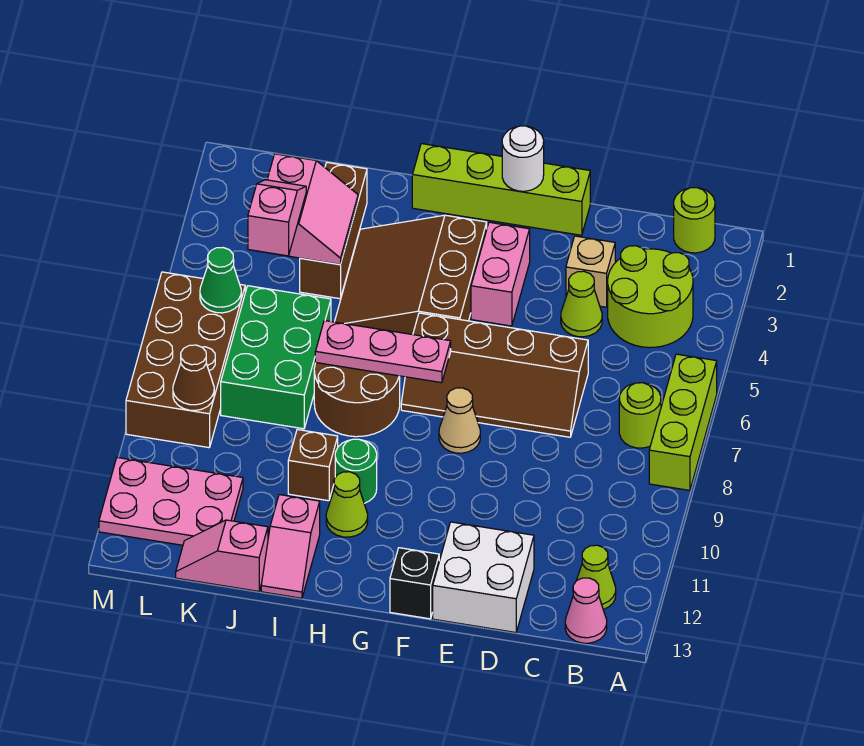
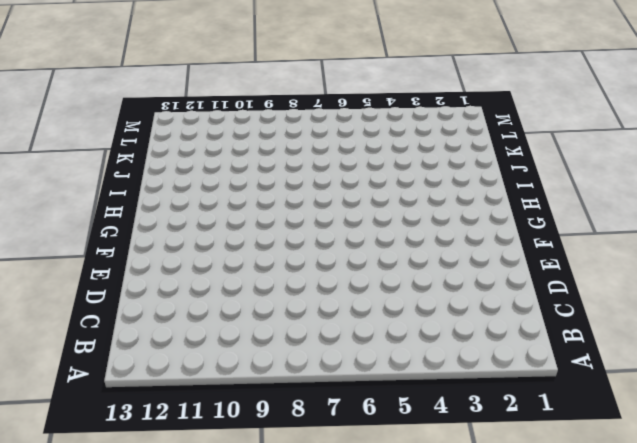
none -> lime 1x3 brick [649,354,717,490]
none -> lime 1x1 round brick [674,188,715,253]
none -> lime 2x2 round brick [608,246,693,348]
none -> lime 1x1 round brick [619,383,661,448]

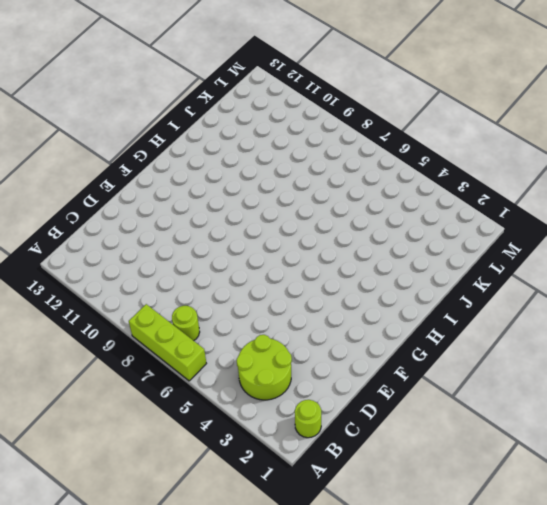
none -> lime 1x1 cone [576,545,616,610]
none -> pink 1x1 cone [565,578,607,643]
none -> tan 1x1 brick [566,236,615,307]
none -> lime 1x1 cone [561,271,602,337]

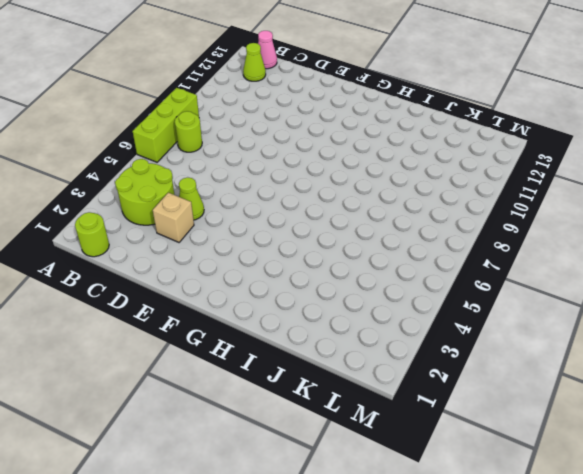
none -> brown 2x4 slope [401,313,588,437]
none -> white 2x2 brick [433,522,534,633]
none -> lime 1x4 brick [412,144,590,235]
none -> pink 1x2 brick [471,222,530,326]

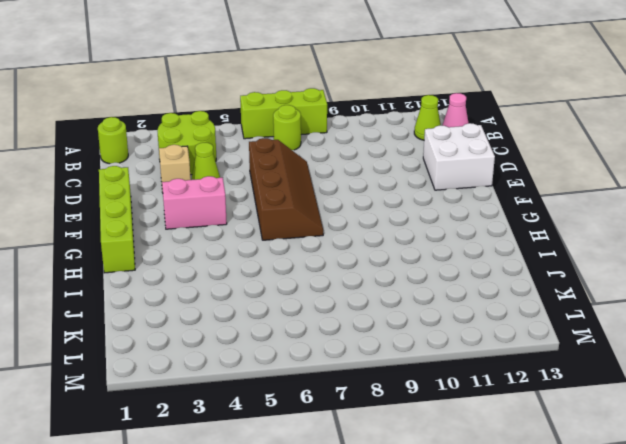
none -> tan 1x1 cone [439,388,480,453]
none -> black 1x1 brick [390,548,439,619]
none -> brown 3x3 slope [335,215,487,335]
none -> brown 2x2 round brick [314,363,400,437]

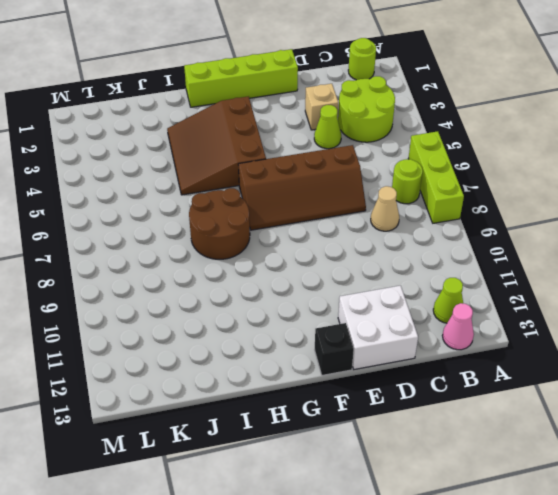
tan 1x1 cone [371,186,399,231] -> tan 1x1 cone moved to [439,388,480,453]
none -> pink 1x2 brick [471,222,530,326]
none -> green 1x1 round brick [335,439,377,503]
none -> lime 1x1 cone [326,472,368,537]
none -> brown 1x1 brick [288,430,338,501]

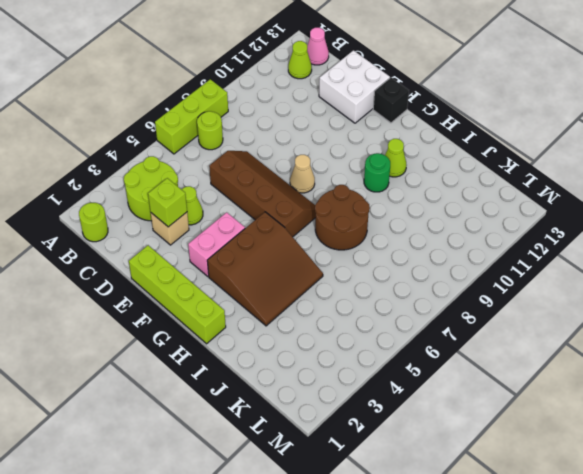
lime 1x1 brick [148,178,187,227] -> none
none -> brown 1x1 brick [288,430,338,501]
none -> pink 1x2 slope [261,495,320,598]
none -> brown 1x3 brick [300,163,367,299]
none -> green 2x3 brick [221,286,331,429]

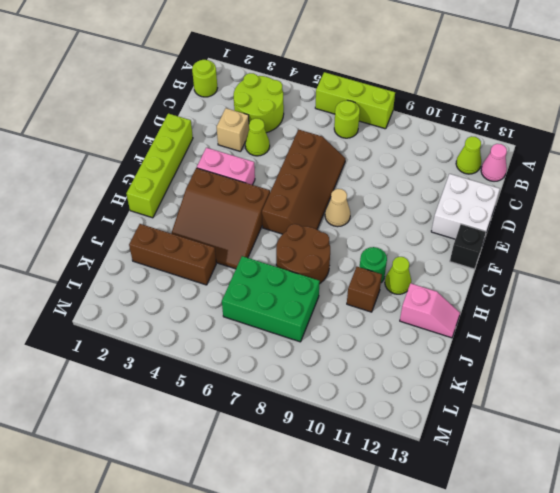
none -> pink 1x2 slope [176,520,268,591]
none -> pink 2x3 plate [99,458,243,545]
none -> brown 2x4 brick [126,272,245,448]
none -> white 1x1 round brick [502,126,544,191]

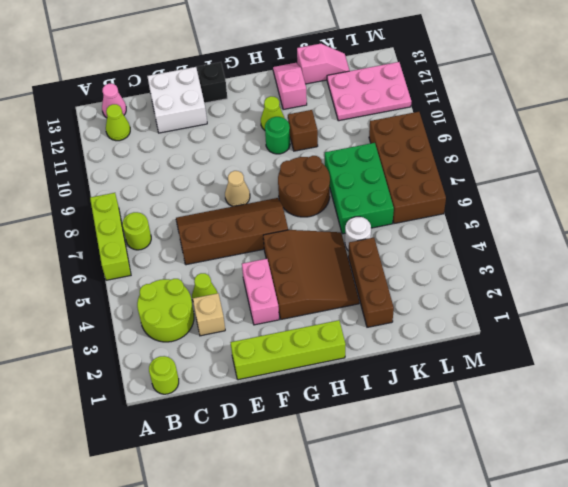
white 1x1 round brick [345,217,371,251] -> white 1x1 round brick moved to [502,126,544,191]
none -> pink 1x3 plate [315,321,451,383]
none -> pink 2x2 slope [259,154,358,265]
none -> green 1x1 cone [200,248,241,313]
none -> brown 1x1 cone [173,345,214,410]

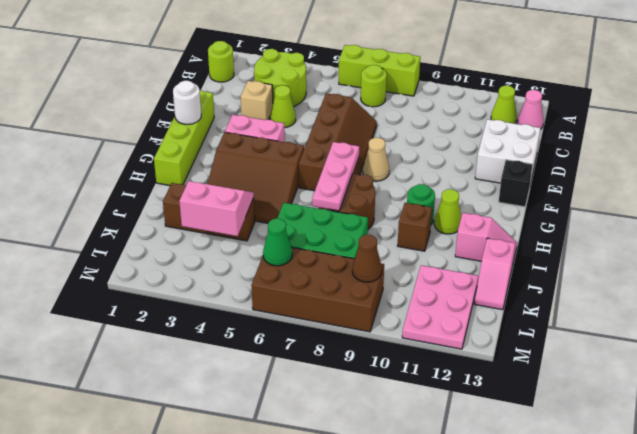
none -> pink 1x2 slope [248,180,306,256]

